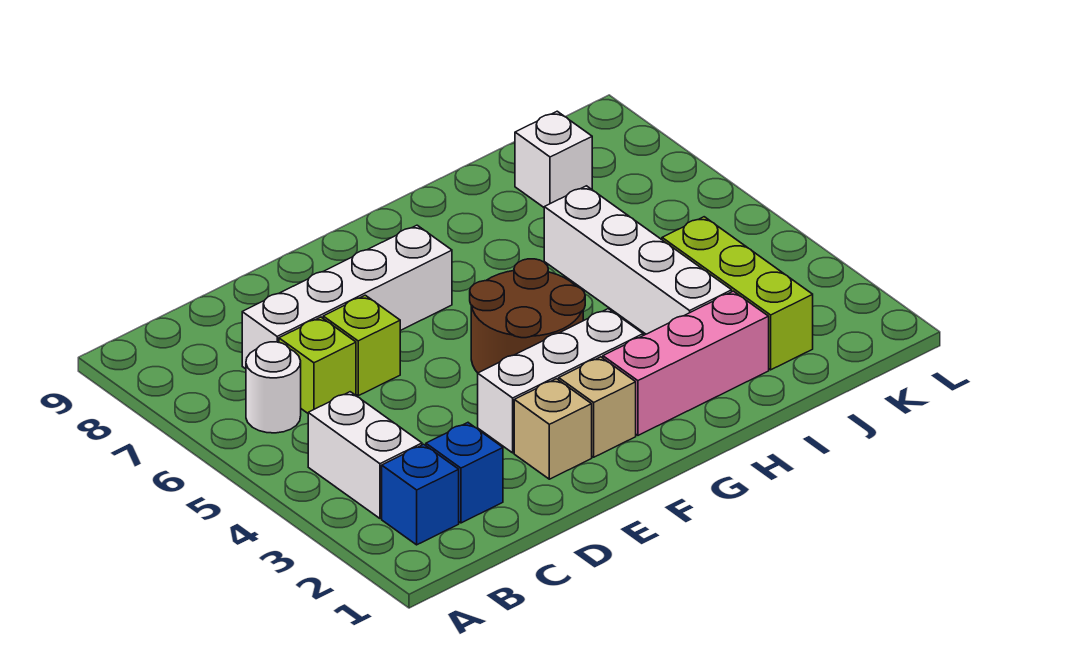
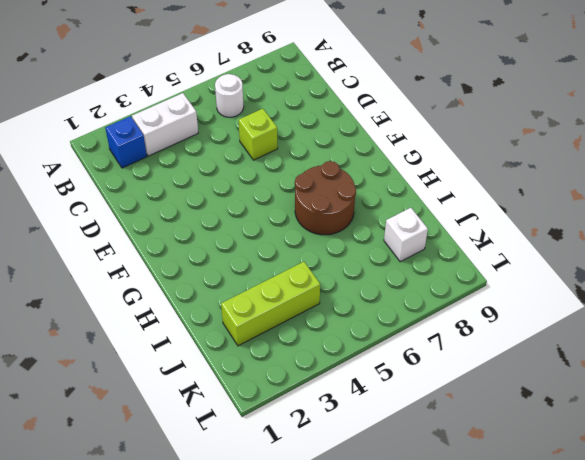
brown 2x2 round brick [295,161,356,235] -> brown 2x2 round brick moved to [470,259,585,373]
none -> blue 1x1 brick [426,423,503,523]
none -> lime 1x1 brick [279,317,356,413]
none -> white 1x4 brick [242,225,452,369]

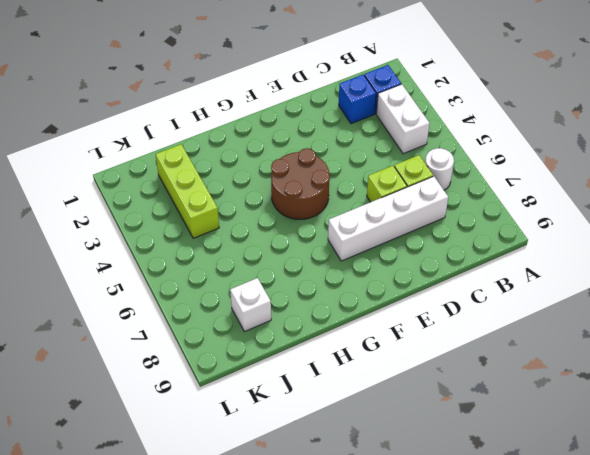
none -> tan 1x1 brick [514,379,592,479]
none -> white 1x3 brick [478,309,643,453]
none -> tan 1x1 brick [559,357,636,457]

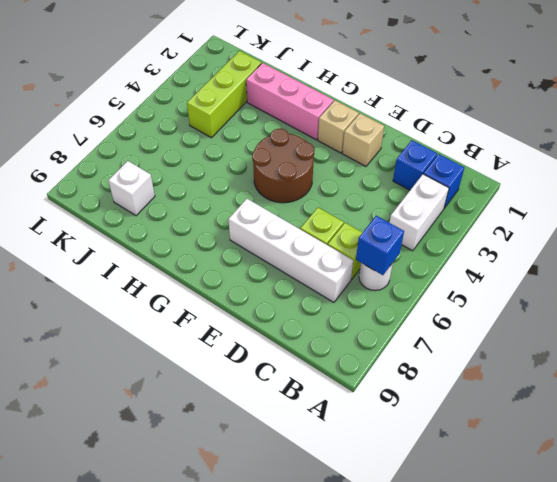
blue 1x1 brick [356,216,404,275] -> none
none -> white 1x3 brick [478,309,643,453]
none -> white 1x4 brick [544,186,732,334]

